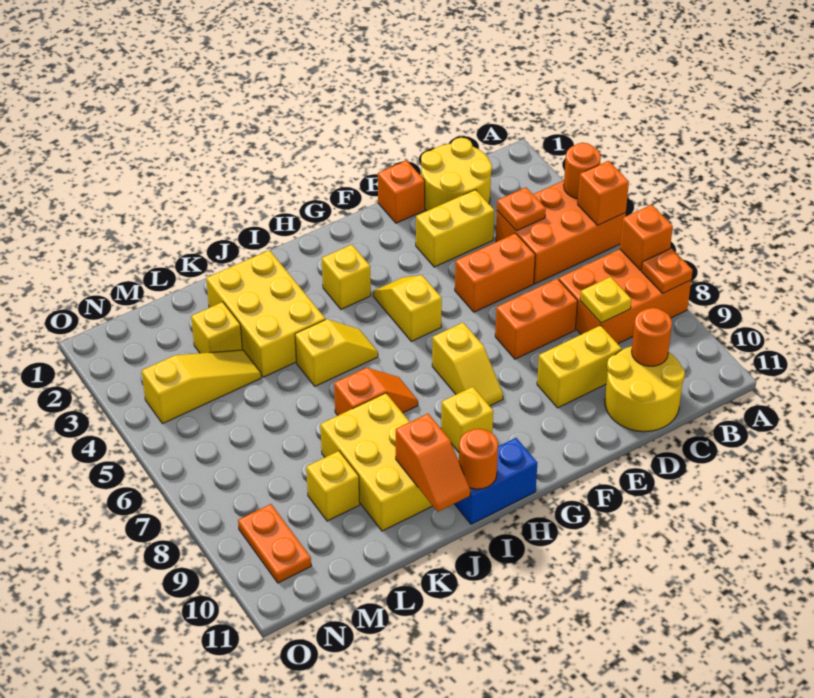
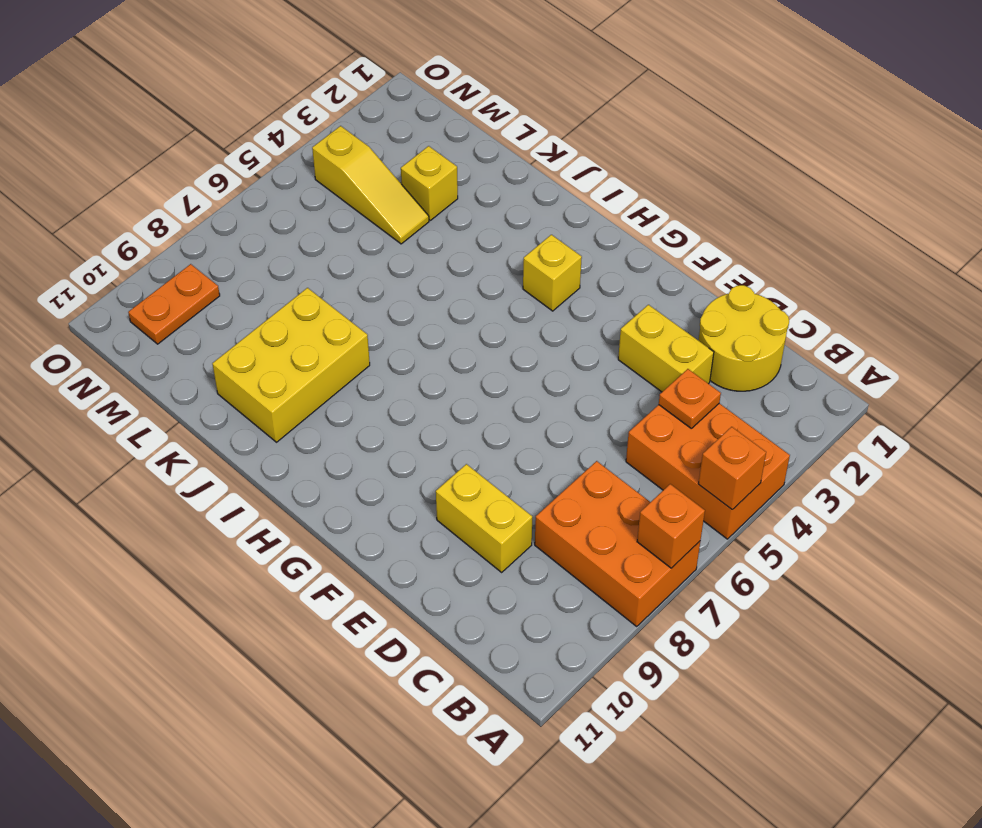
none -> yellow 2x2 round brick [605,346,685,432]
none -> orange 1x2 brick [455,233,535,312]
none -> orange 1x2 brick [495,279,578,359]
none -> orange 1x1 brick [378,161,425,223]

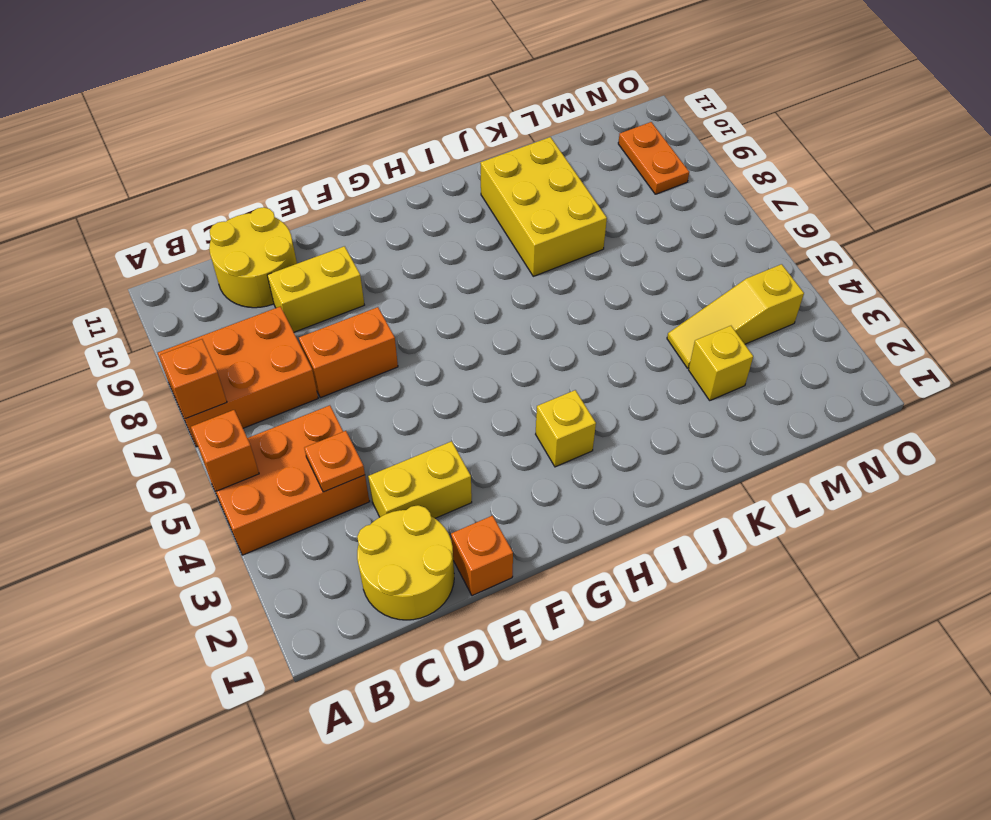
none -> orange 1x2 brick [455,233,535,312]
none -> yellow 1x2 slope [373,275,442,341]
none -> yellow 1x2 slope [432,323,503,406]
none -> yellow 1x1 brick [441,387,493,452]

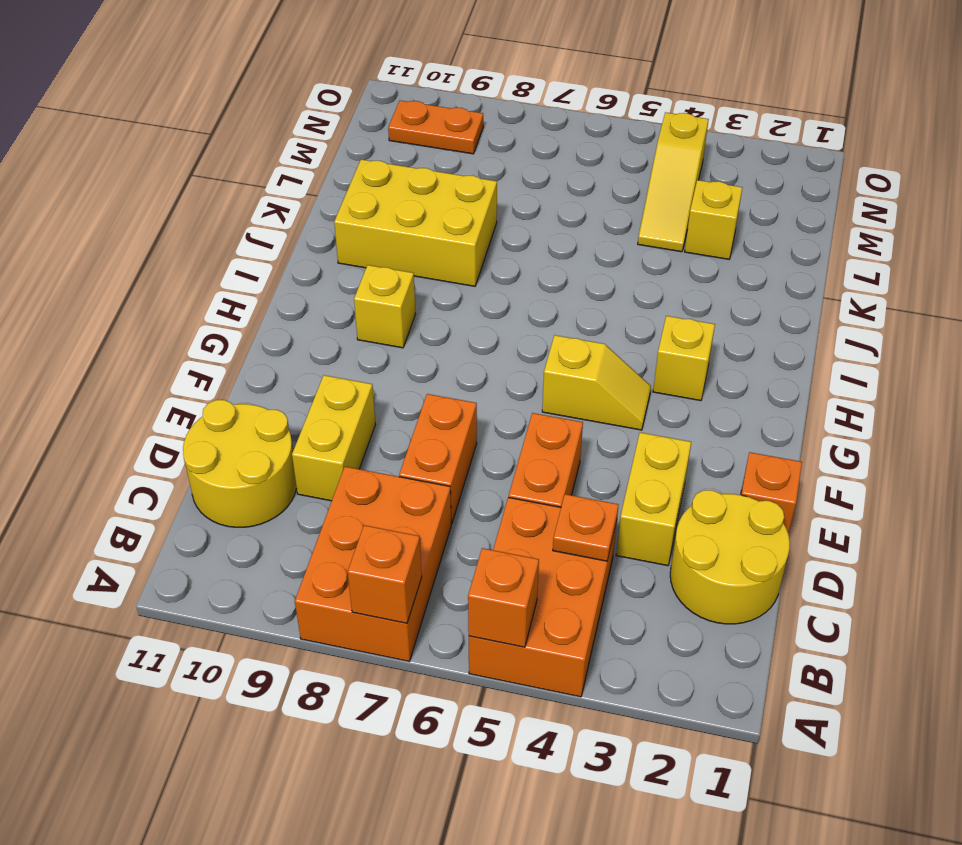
none -> yellow 1x2 slope [432,323,503,406]
none -> blue 1x2 brick [455,438,537,524]
none -> yellow 1x2 slope [295,319,378,386]
none -> orange 1x2 slope [334,368,418,415]

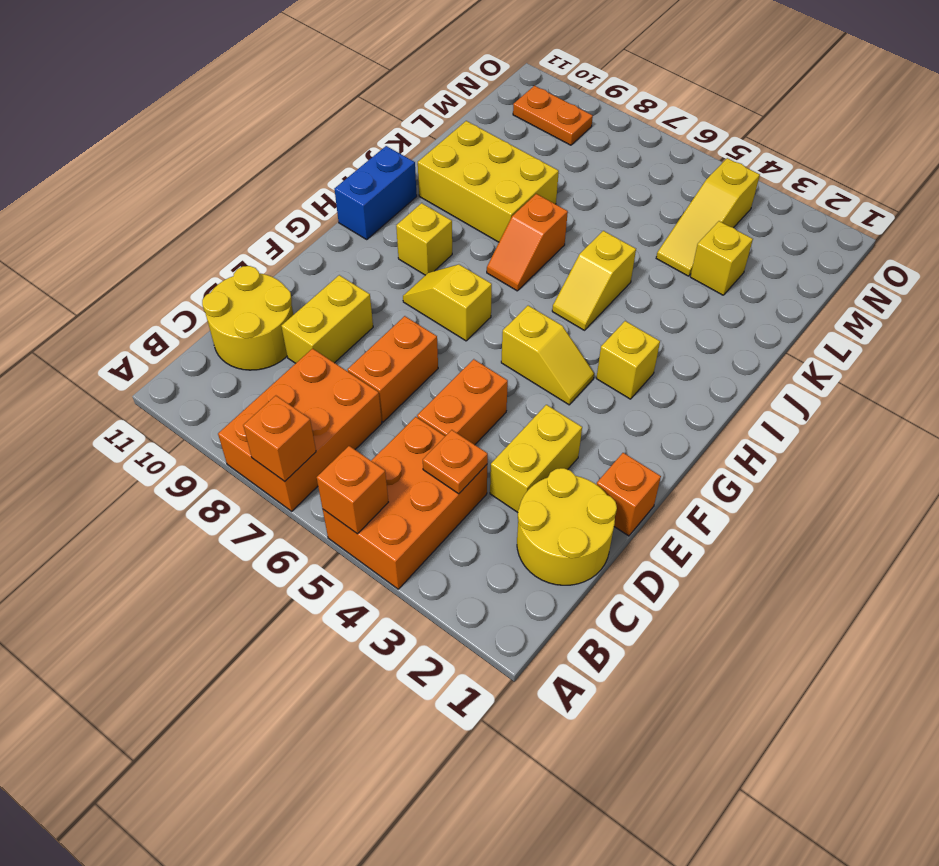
none -> yellow 2x3 brick [206,250,325,377]
none -> yellow 1x1 brick [306,451,360,521]
none -> orange 1x1 round brick [564,143,601,199]
none -> orange 1x1 plate [642,248,693,293]

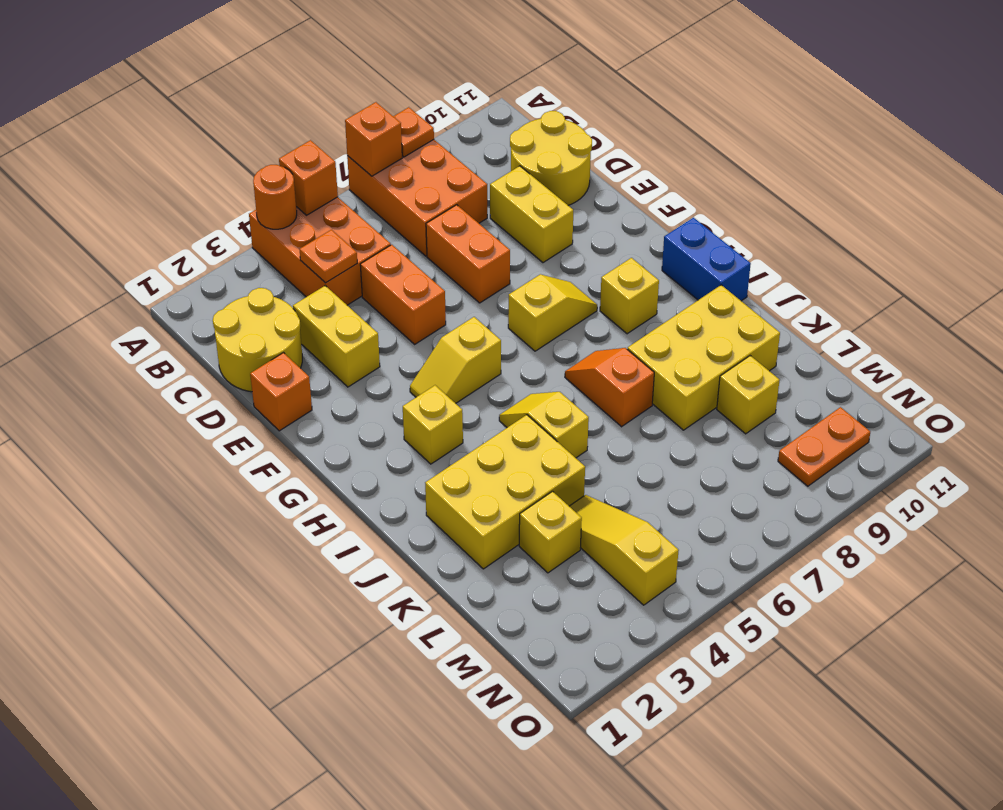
none -> yellow 1x1 plate [580,277,631,323]
none -> orange 1x1 round brick [631,308,672,366]
none -> orange 1x1 round brick [459,429,498,489]
none -> orange 1x2 slope [396,414,470,512]

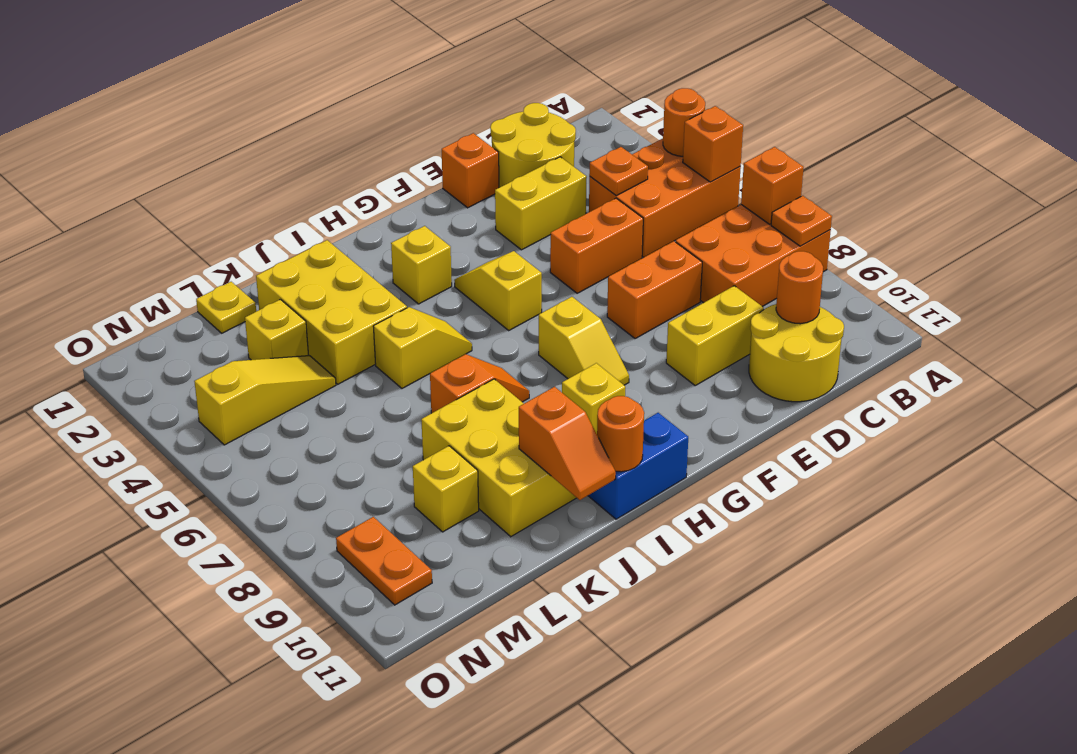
yellow 1x1 plate [196,282,256,333] -> yellow 1x1 plate moved to [580,277,631,323]

